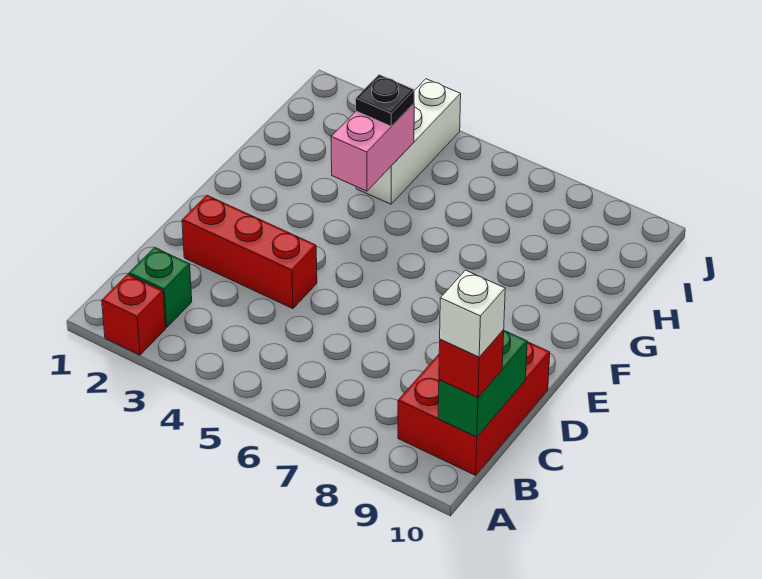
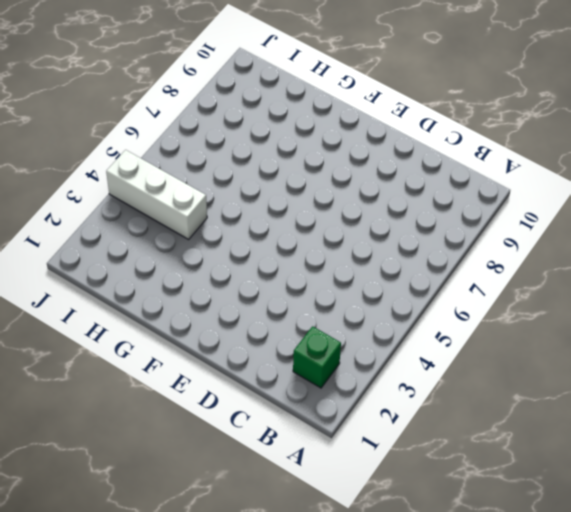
none -> red 1x1 brick [102,274,166,355]
none -> red 2x3 brick [398,342,550,475]

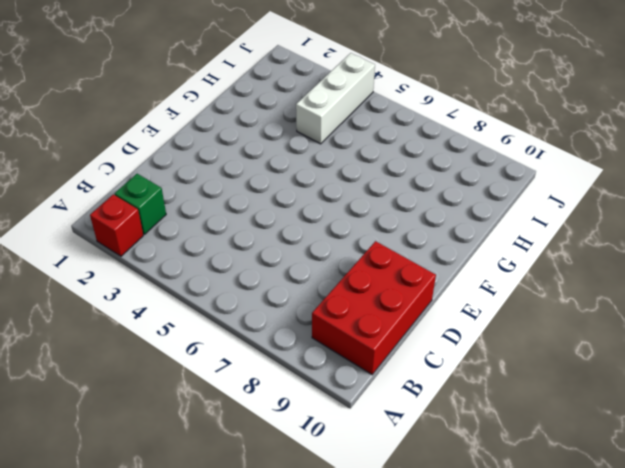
none -> red 1x3 brick [182,195,317,309]
none -> green 1x2 brick [438,331,527,437]

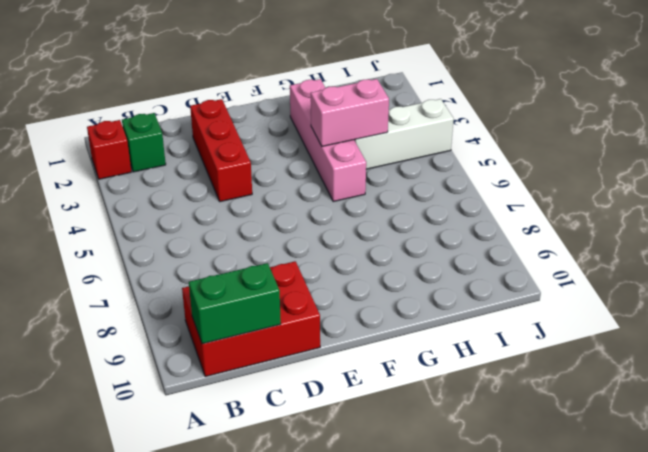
pink 1x4 brick [290,79,366,201] -> none
none -> red 1x1 brick [439,330,504,397]
none -> black 1x1 plate [356,75,415,126]

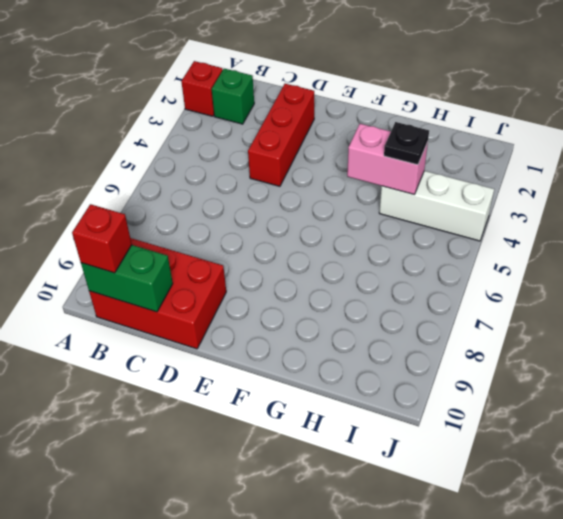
none -> white 1x1 brick [440,270,505,357]

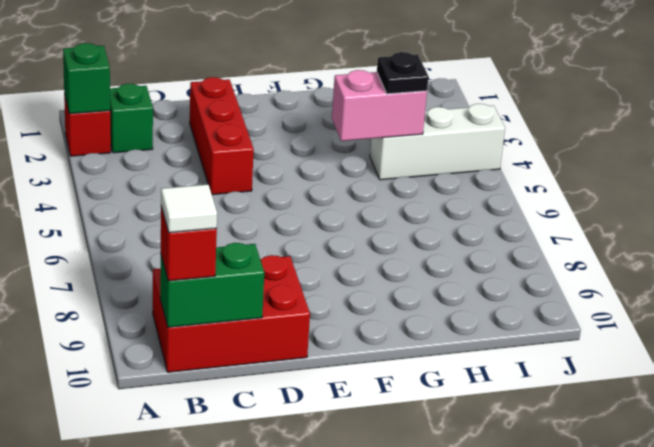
green 1x1 brick [63,43,110,114] -> none
white 1x1 tile [161,184,217,233] -> white 1x1 brick [440,270,505,357]

